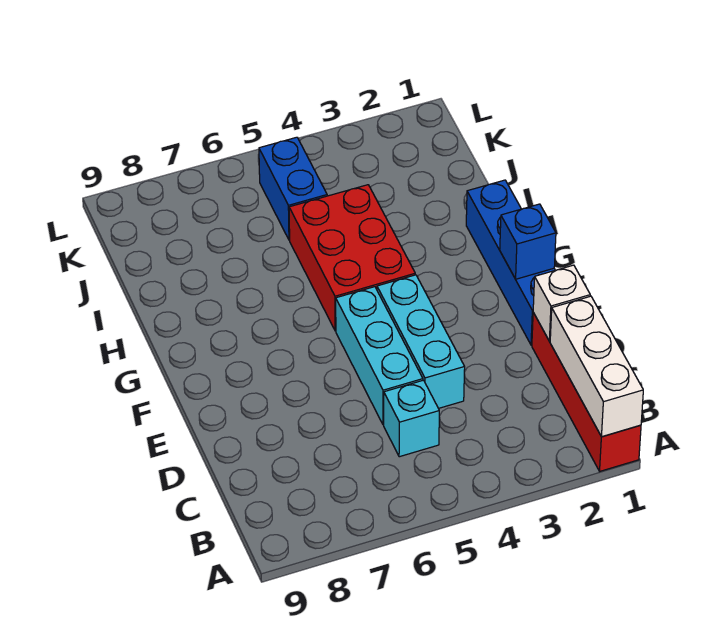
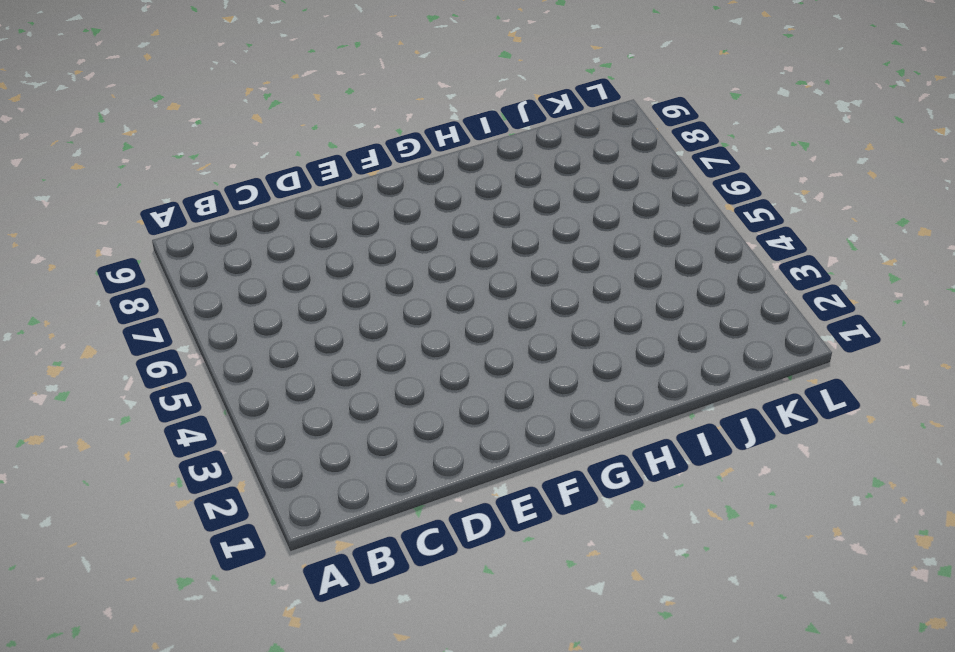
none -> red 1x4 brick [532,313,641,471]
none -> cyan 1x1 brick [384,380,439,457]

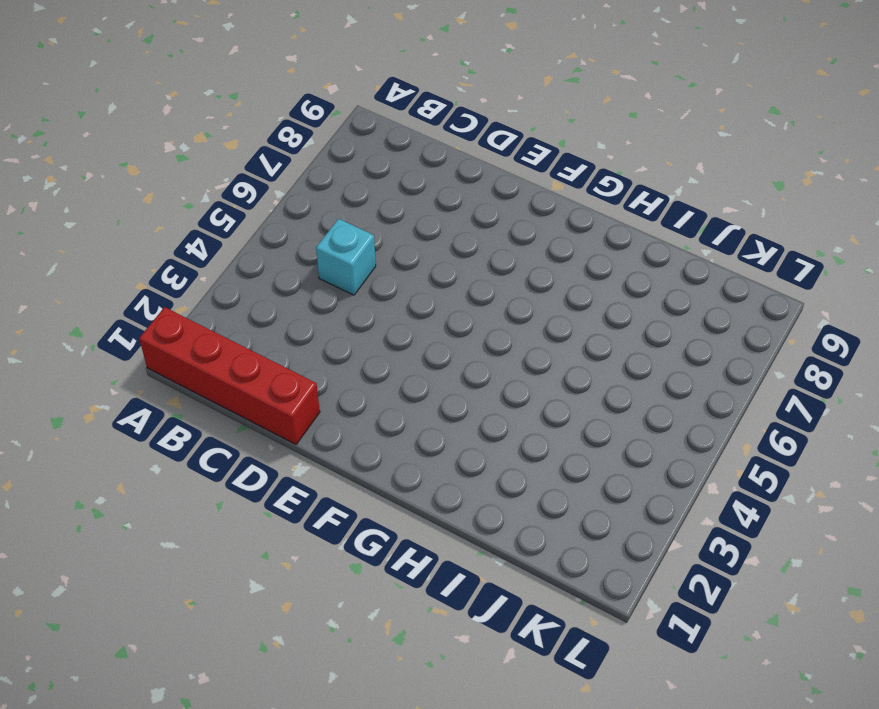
none -> cyan 1x3 brick [377,275,465,408]
none -> cyan 1x3 brick [336,287,423,425]

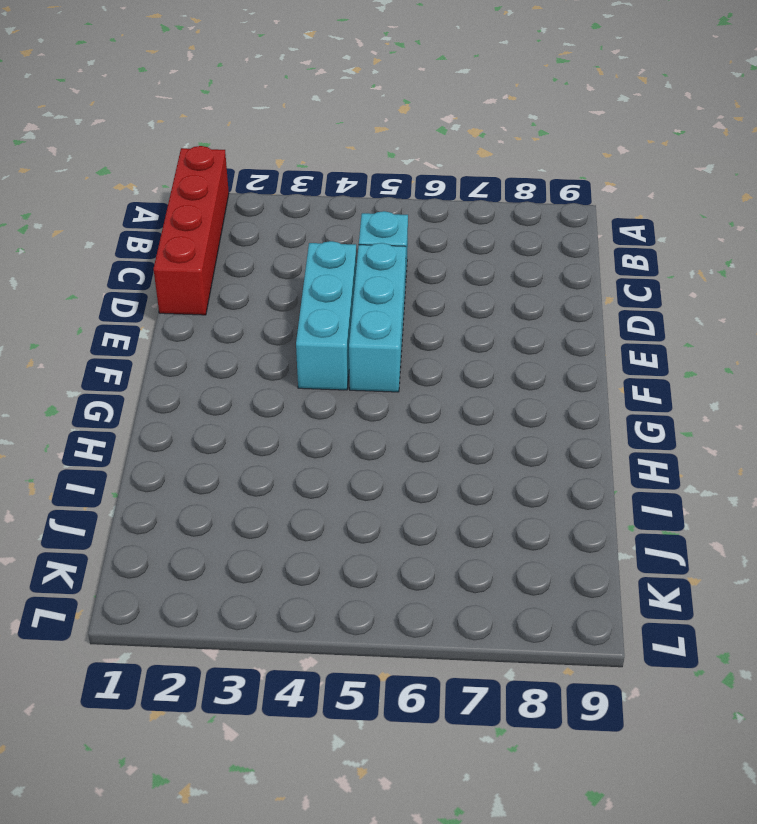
none -> blue 1x4 brick [466,180,555,345]
none -> red 2x3 brick [289,185,415,331]

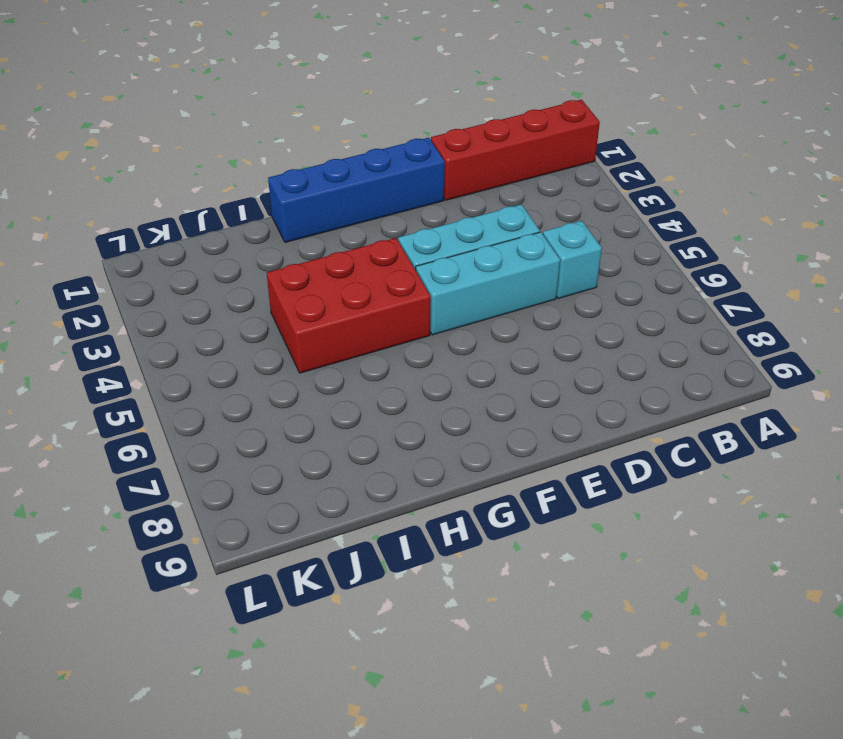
none -> blue 1x2 brick [259,137,327,240]
none -> white 1x3 brick [550,296,643,437]

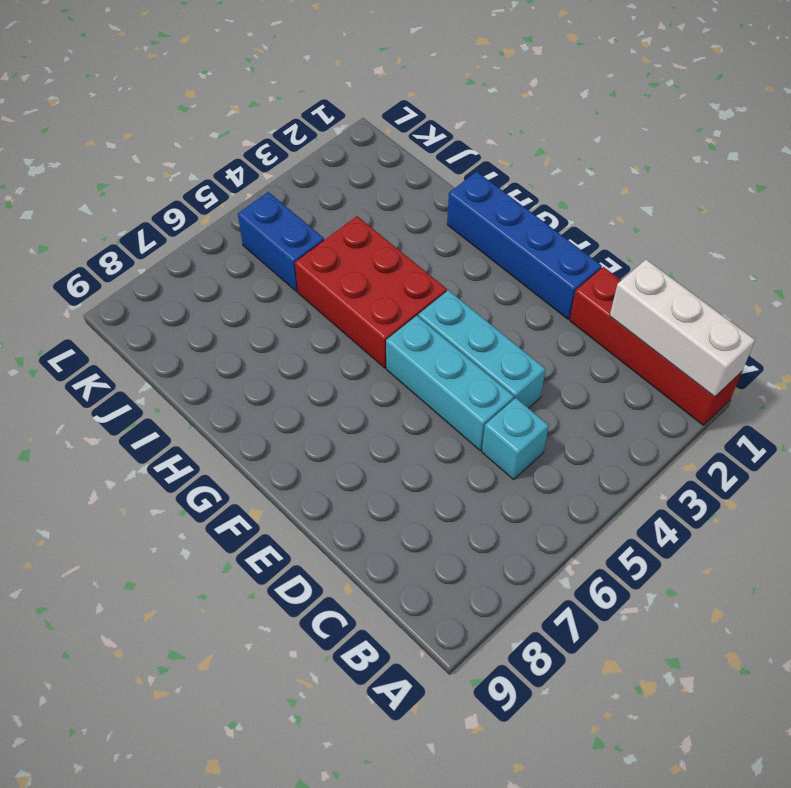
none -> white 1x1 brick [533,265,590,341]
none -> blue 1x1 brick [500,204,556,279]

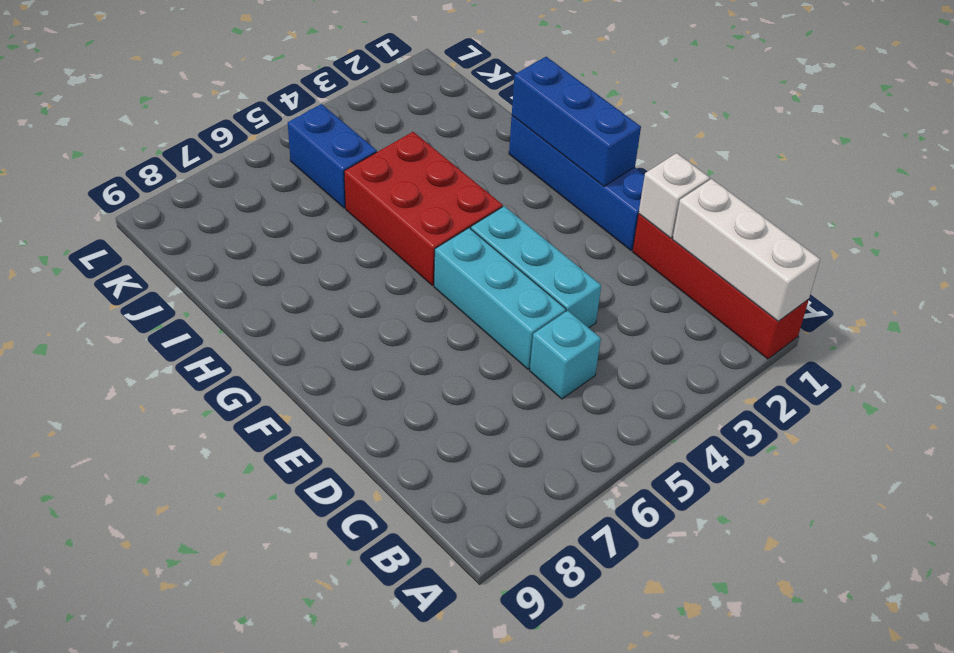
blue 1x3 brick [512,57,641,186] -> blue 1x1 brick [500,204,556,279]

